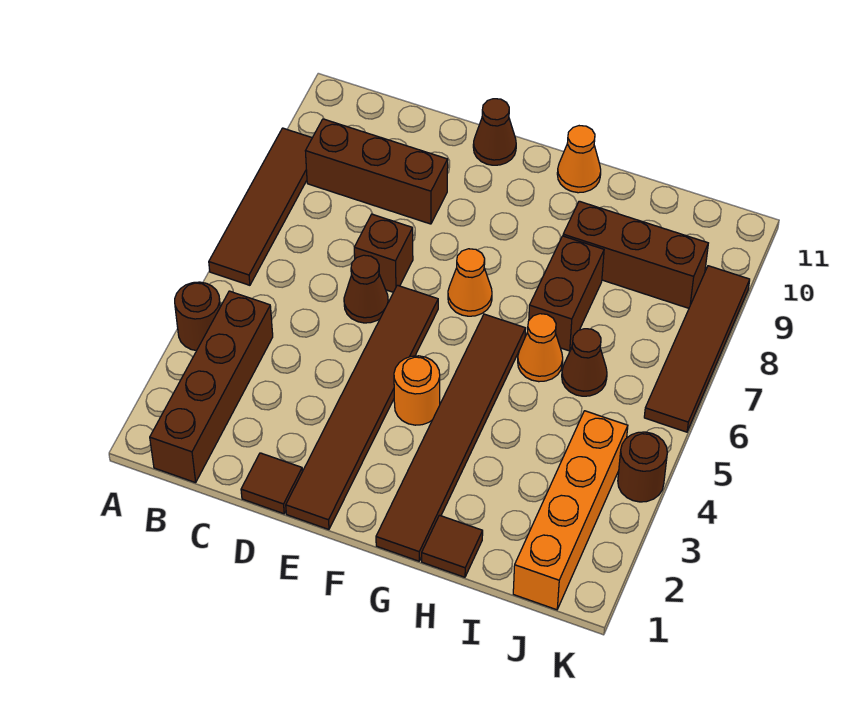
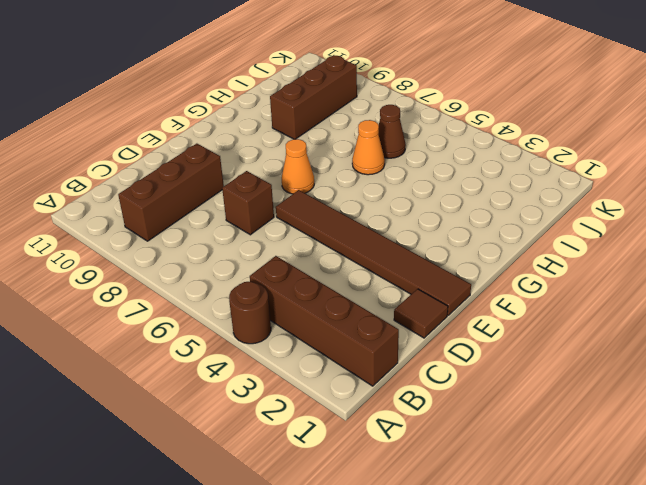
none -> brown 1x4 tile [209,128,312,285]
none -> brown 1x1 cone [344,255,388,323]
none -> brown 1x1 cone [473,99,516,165]

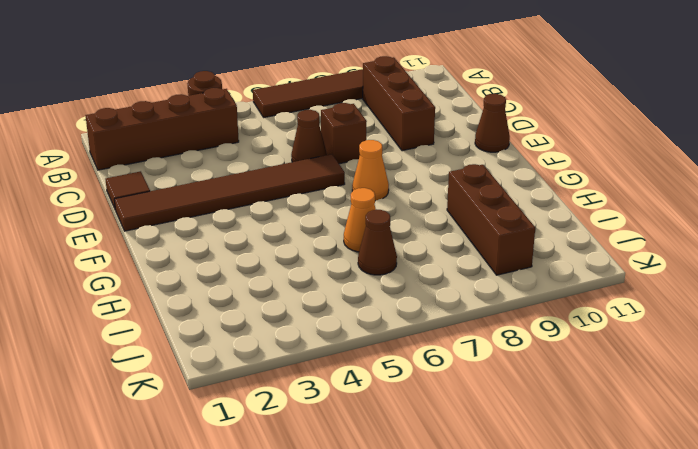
none -> orange 1x1 round brick [394,356,440,425]
none -> brown 1x6 tile [376,314,526,561]
none -> orange 1x1 cone [557,126,601,193]

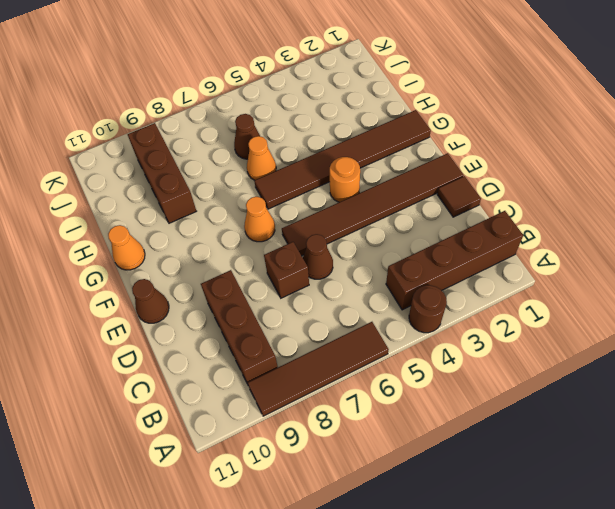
none -> brown 1x1 tile [422,515,483,577]
none -> brown 1x2 brick [529,236,604,351]
none -> orange 1x4 brick [513,411,628,610]

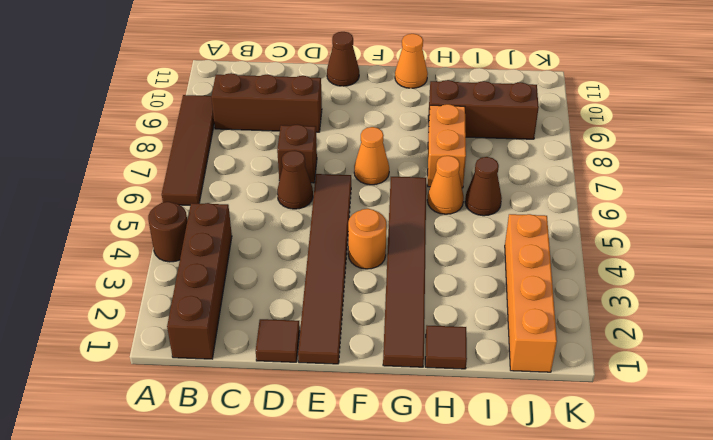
orange 1x2 brick [428,104,466,188] -> brown 1x2 brick [529,236,604,351]
none -> brown 1x1 round brick [618,432,667,502]
none -> brown 1x4 tile [644,266,750,432]

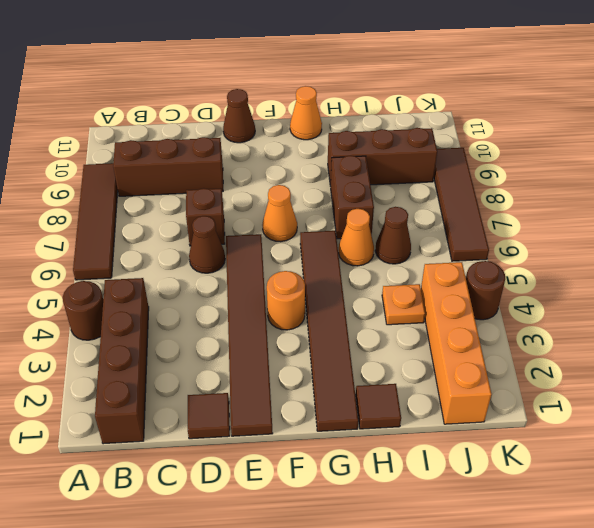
orange 1x1 plate [382,284,425,325] -> none

